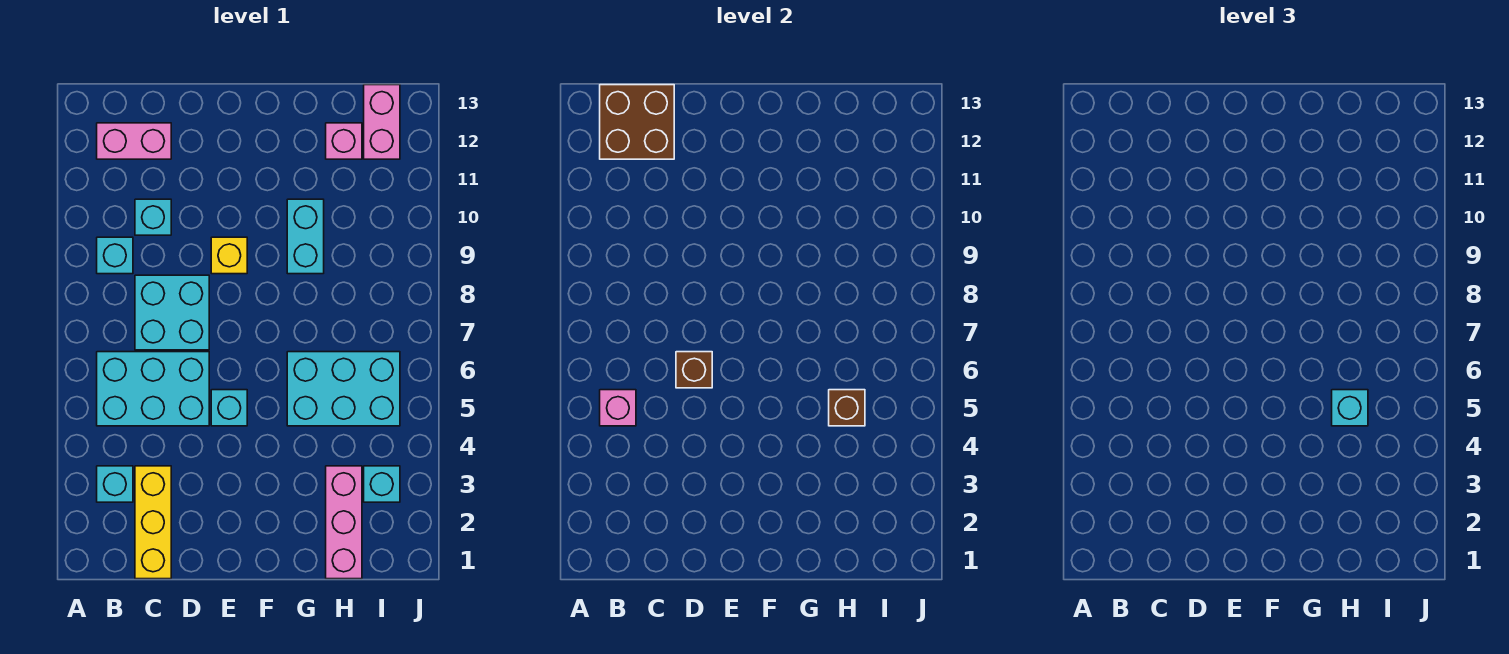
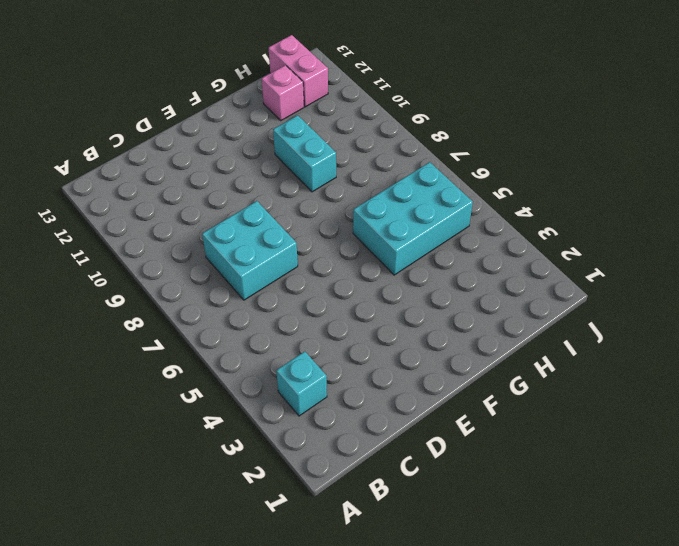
none -> cyan 2x3 brick [97,352,209,426]
none -> cyan 1x1 brick [97,237,133,274]
none -> pink 1x2 brick [97,123,171,159]

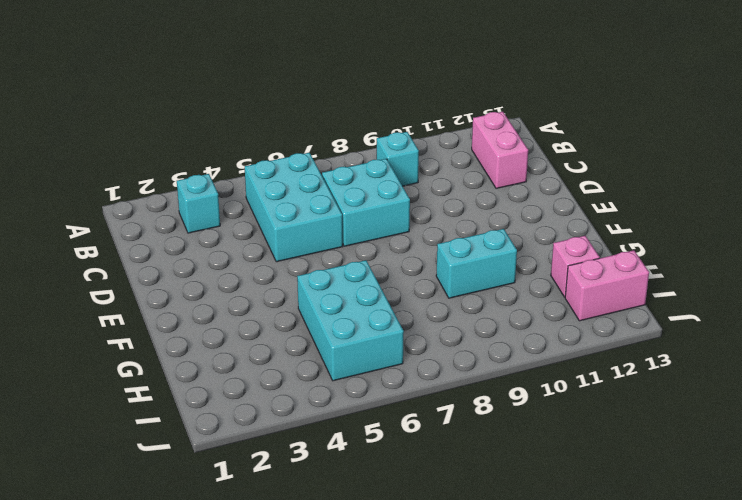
none -> yellow 1x3 brick [135,466,171,579]
none -> cyan 1x1 brick [135,199,171,235]
none -> cyan 1x1 brick [211,390,247,426]

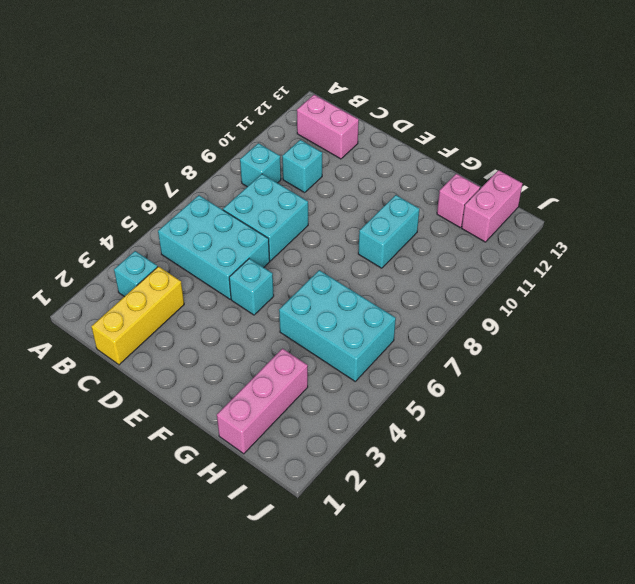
none -> yellow 1x1 brick [211,237,247,274]
none -> cyan 1x1 brick [364,466,400,502]
none -> pink 1x1 brick [600,390,636,426]

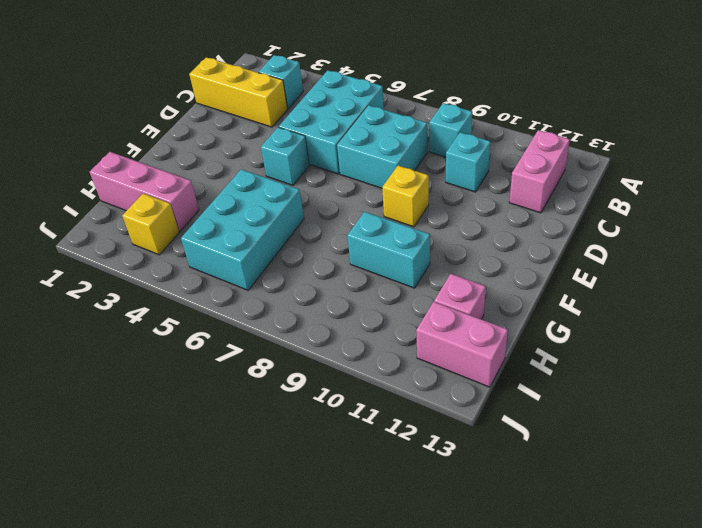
yellow 1x1 brick [122,193,179,255] -> cyan 1x1 brick [364,466,400,502]
none -> pink 1x1 brick [600,390,636,426]
none -> brown 2x2 brick [600,85,674,159]
none -> brown 1x1 brick [676,352,712,388]

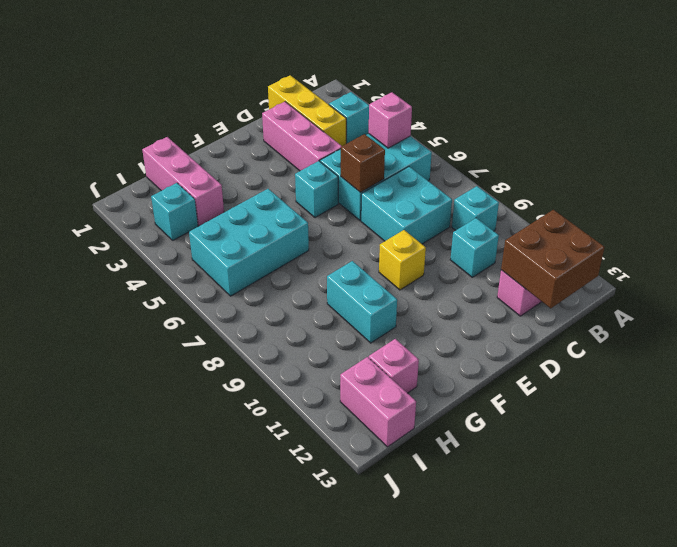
pink 1x3 brick [262,102,342,171] -> none
none -> brown 1x1 brick [829,390,865,426]
none -> cyan 1x1 brick [1332,390,1368,426]

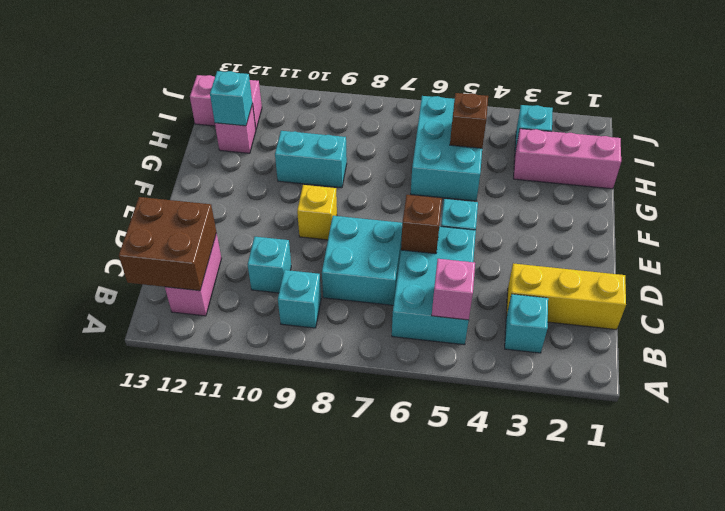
cyan 1x1 brick [210,71,252,126] -> cyan 1x1 brick moved to [1332,390,1368,426]

